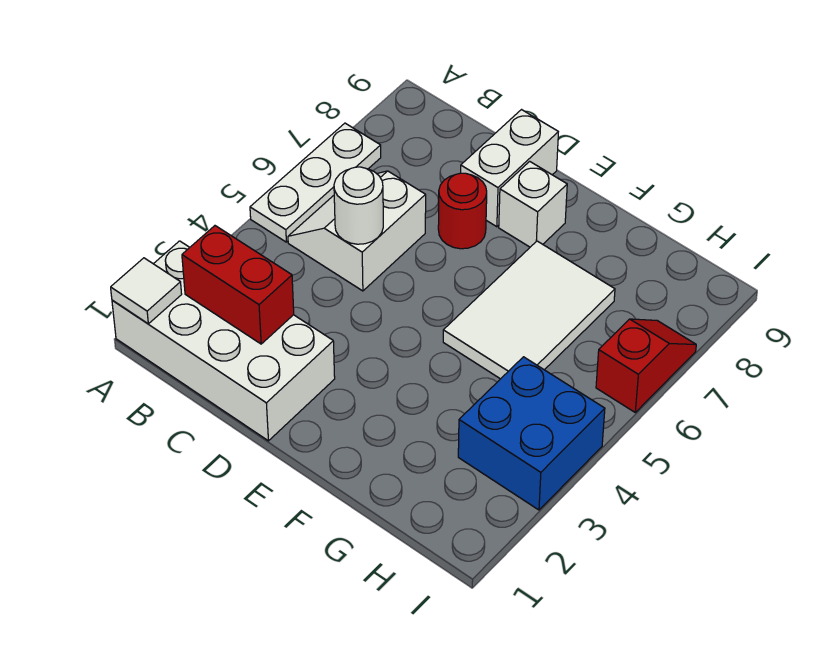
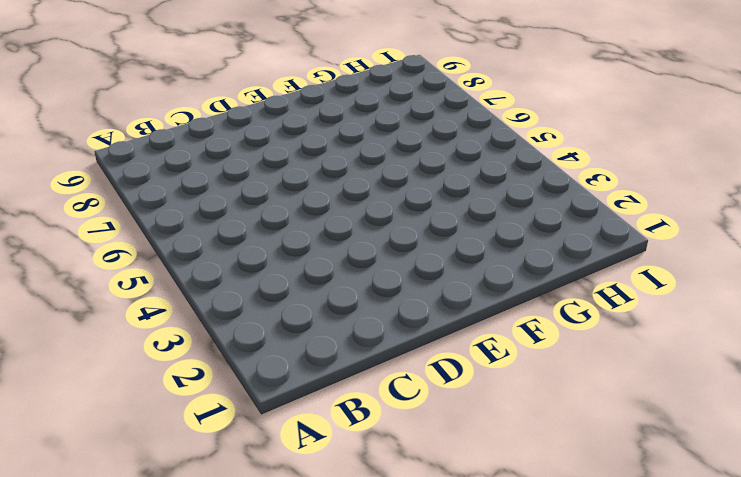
none -> white 2x4 brick [112,241,335,441]
none -> white 1x3 plate [250,123,381,242]
none -> white 2x2 slope [288,171,426,291]

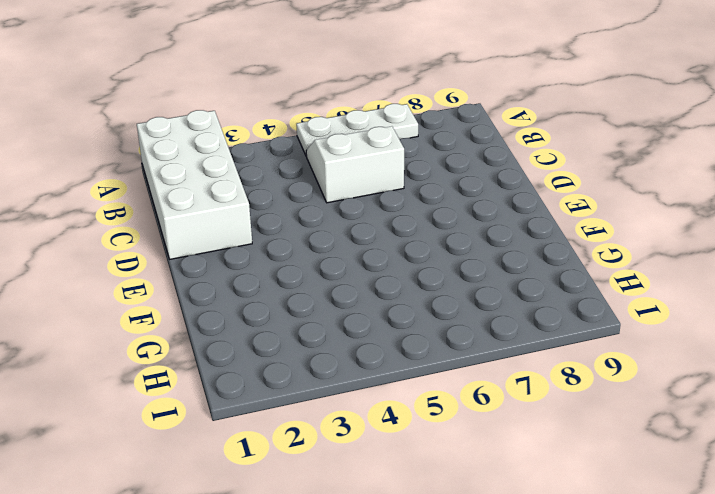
none -> red 1x1 round brick [438,173,487,249]
none -> white 1x2 brick [461,110,558,227]
none -> white 1x1 brick [499,161,567,247]

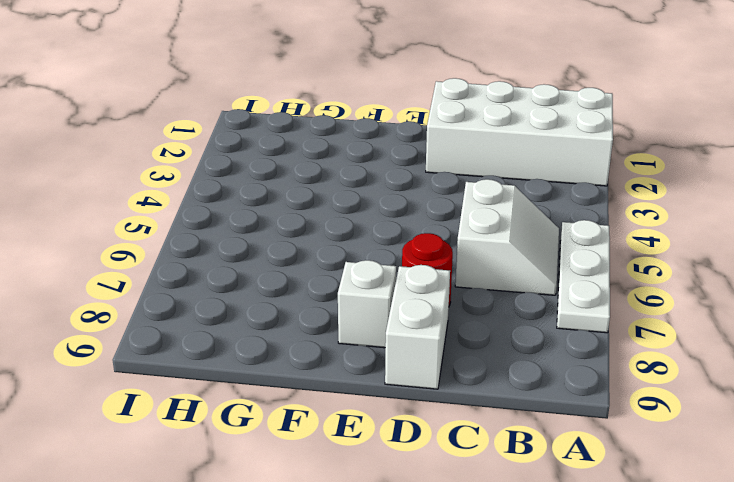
none -> white 2x3 tile [443,241,615,379]
none -> blue 2x2 brick [458,357,605,510]
none -> red 1x2 slope [596,319,696,412]

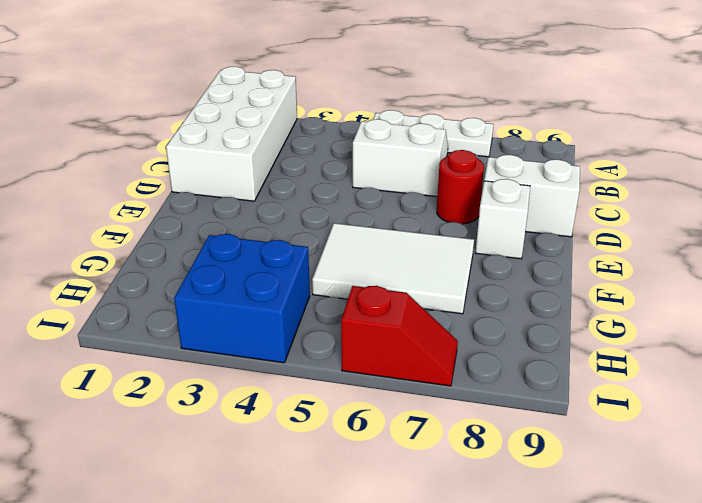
none -> white 1x1 tile [111,258,182,324]
none -> red 1x2 brick [182,226,294,344]
none -> white 1x1 round brick [334,167,383,244]

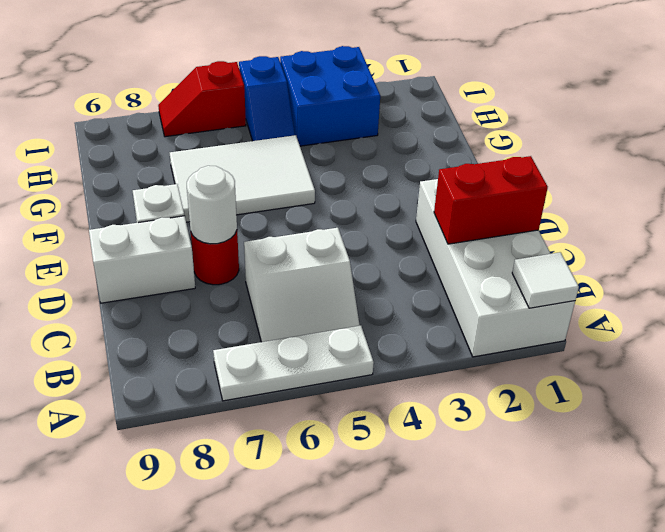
red 1x2 brick [434,156,548,244] -> red 1x2 brick turned to [182,226,294,344]
white 1x1 round brick [187,166,237,244] -> white 1x1 round brick moved to [334,167,383,244]
blue 1x2 slope [239,56,295,141] -> none

